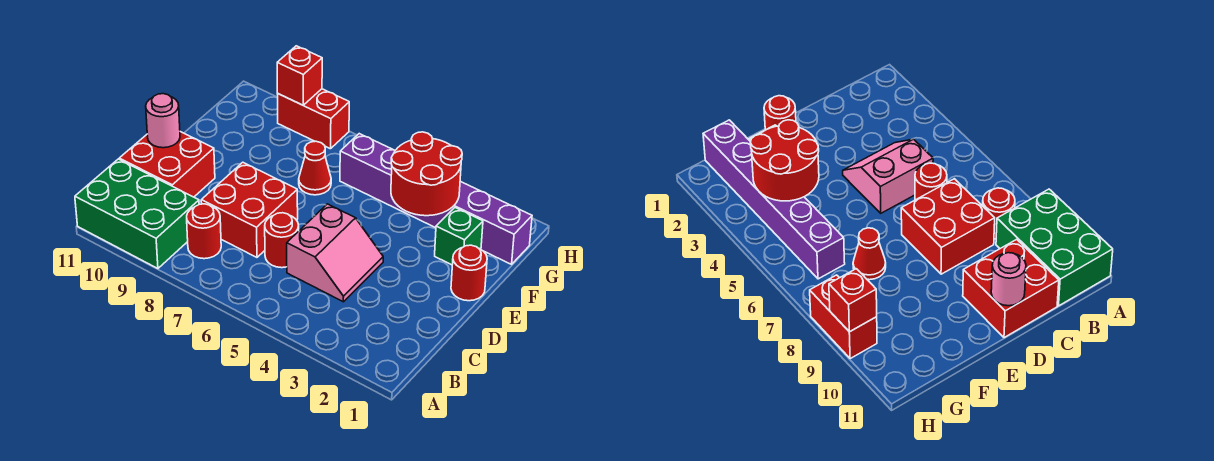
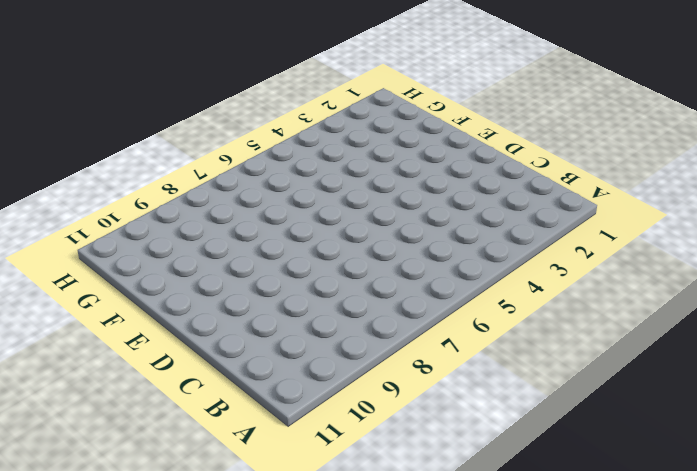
none -> green 2x3 brick [75,159,199,269]
none -> red 1x1 round brick [187,204,221,259]
none -> pink 2x2 slope [287,204,383,302]

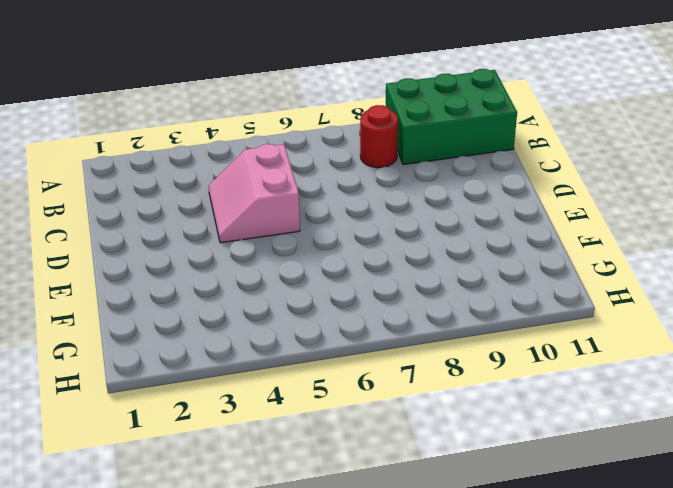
none -> red 1x1 round brick [265,213,299,268]
none -> red 2x2 brick [201,162,298,257]
none -> red 2x2 brick [119,132,215,197]

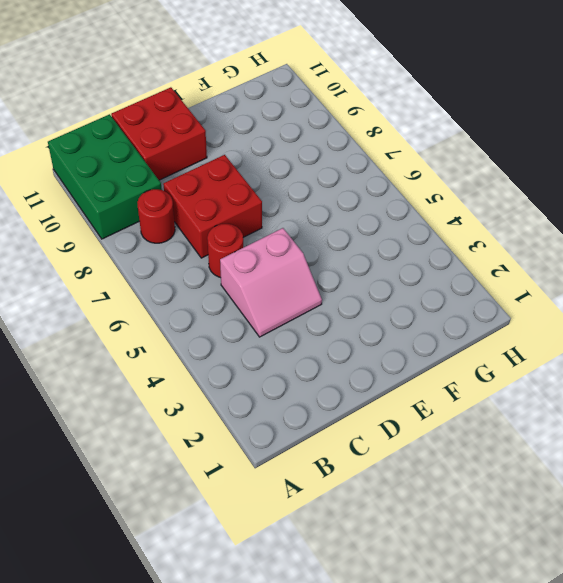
none -> red 1x1 round brick [451,245,487,301]
none -> green 1x1 brick [435,208,483,265]
none -> red 1x1 cone [299,141,331,195]

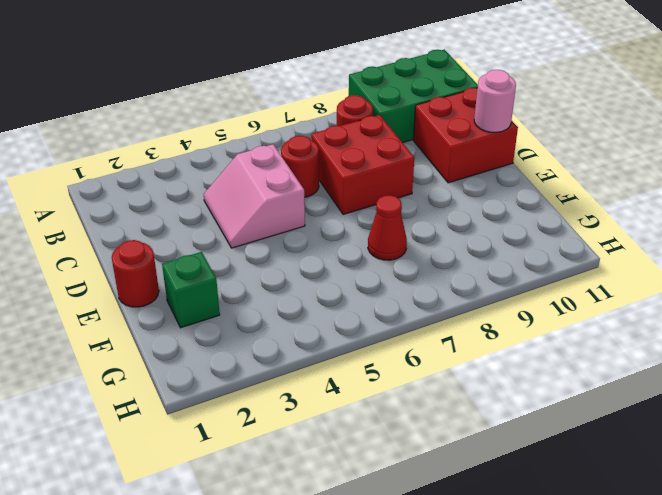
none -> purple 1x6 brick [340,134,532,264]
none -> red 1x2 brick [278,89,349,149]
none -> red 2x2 round brick [391,132,462,216]

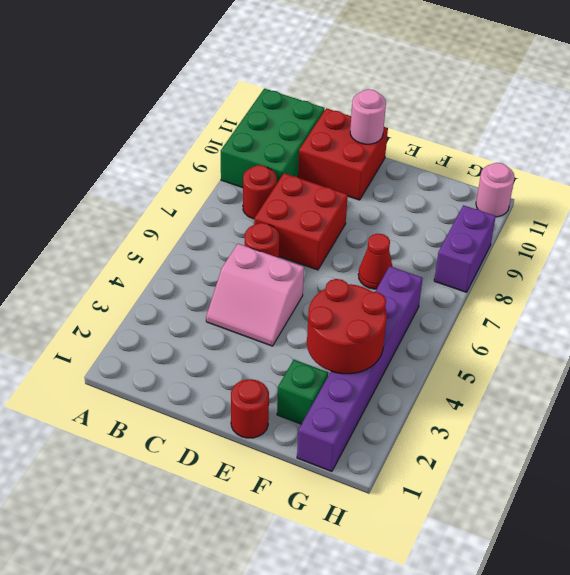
purple 1x2 brick [434,205,496,292] -> red 1x2 brick [278,89,349,149]
pink 1x1 round brick [476,163,515,217] -> none
none -> red 1x1 brick [277,46,322,105]

